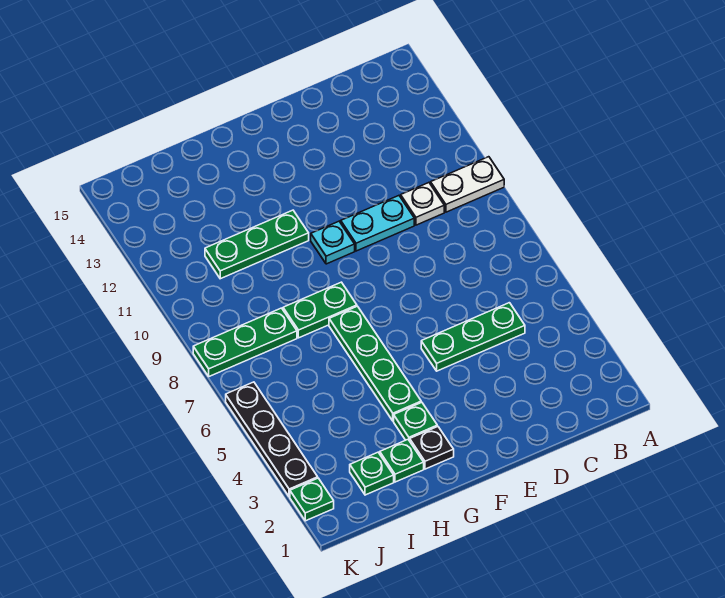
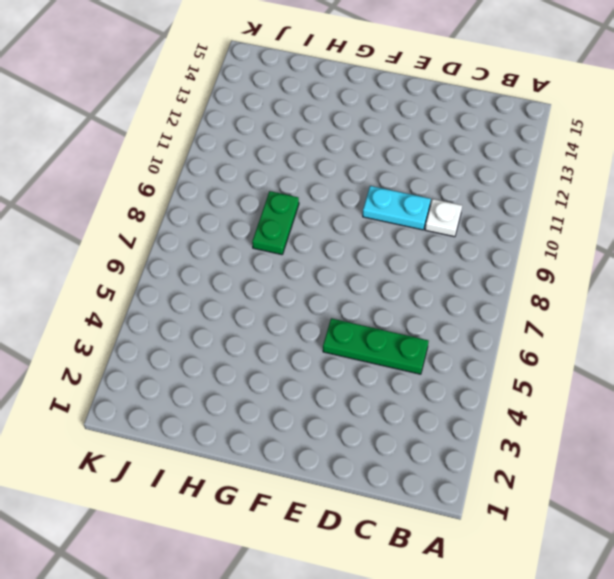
green 1x2 plate [252,191,299,255] -> green 1x2 plate turned to [283,282,357,338]
none -> white 1x2 plate [431,157,504,212]
none -> cyan 1x1 plate [311,221,355,264]
none -> black 1x1 plate [410,426,454,469]

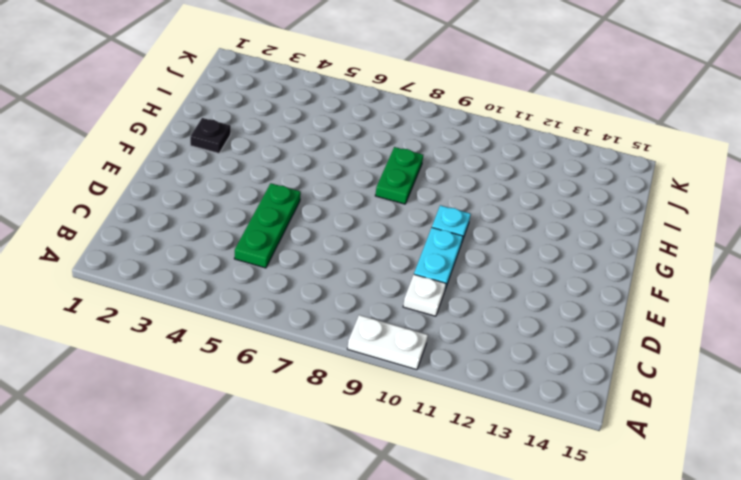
white 1x2 plate [347,315,428,370] -> white 1x2 plate turned to [431,157,504,212]
none -> green 1x1 plate [394,402,437,441]
none -> green 1x4 plate [329,306,421,421]
none -> green 1x3 plate [205,210,309,279]

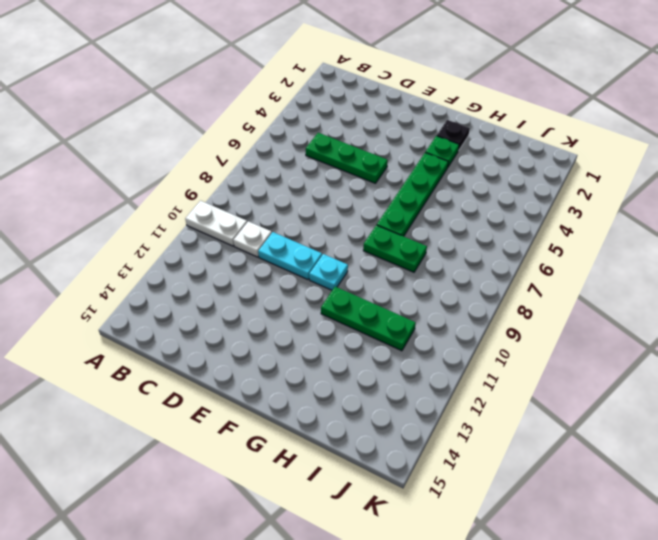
none -> green 1x1 plate [380,440,424,482]
none -> green 1x1 plate [350,452,394,495]
none -> green 1x3 plate [193,308,297,376]

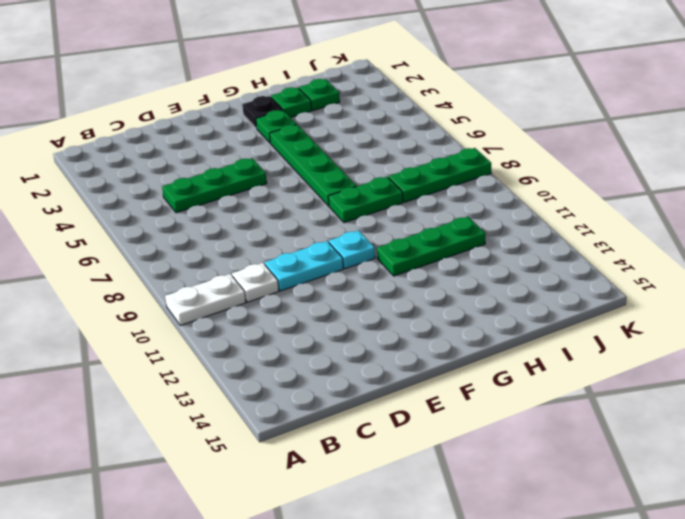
none -> green 1x1 plate [290,478,334,521]
none -> black 1x4 plate [226,382,318,497]

